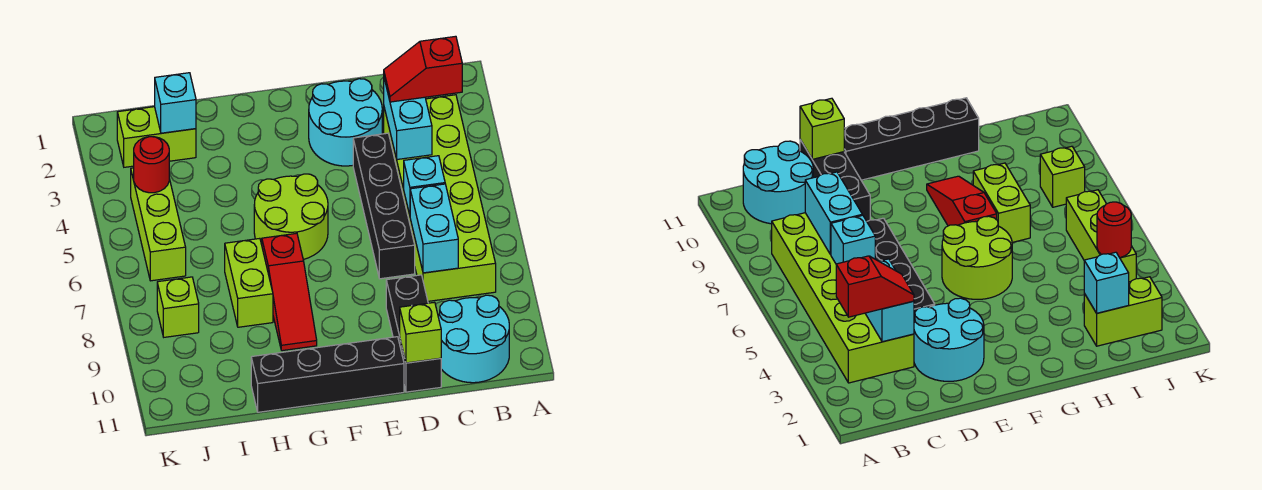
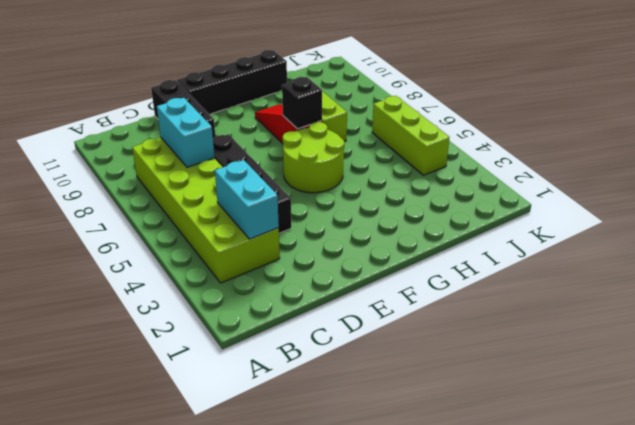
black 1x1 brick [282,77,322,129] -> none
none -> cyan 2x2 round brick [438,295,509,383]
none -> cyan 2x2 round brick [309,79,382,166]
none -> lime 1x2 brick [117,107,196,167]

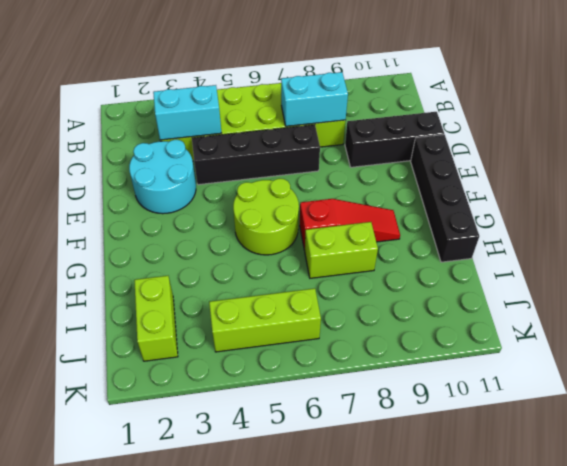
none -> cyan 2x2 round brick [438,295,509,383]
none -> lime 1x1 brick [157,277,199,337]
none -> cyan 1x1 brick [404,156,445,215]

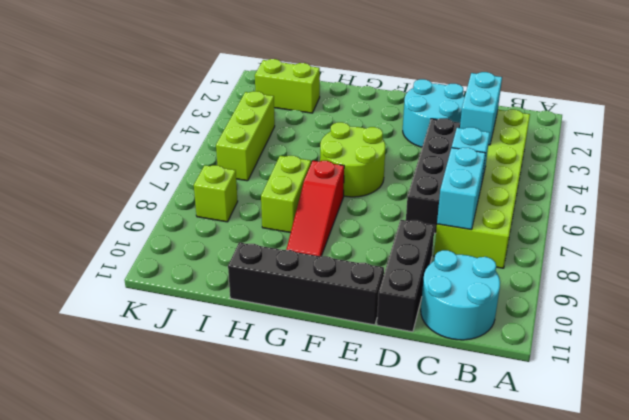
none -> lime 1x1 brick [400,302,441,363]
none -> cyan 1x1 brick [155,73,196,133]
none -> red 1x1 round brick [134,137,169,193]

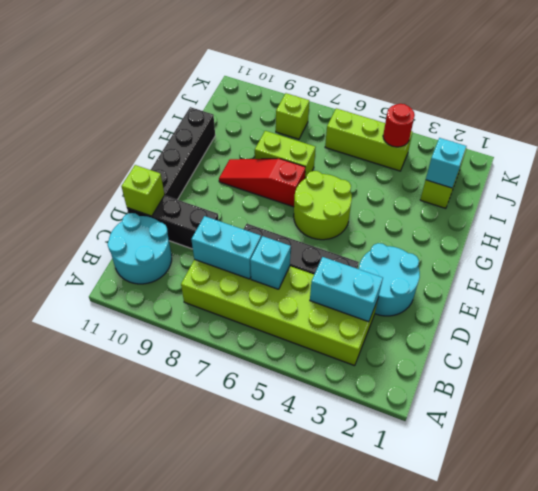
none -> red 1x2 slope [384,36,462,102]

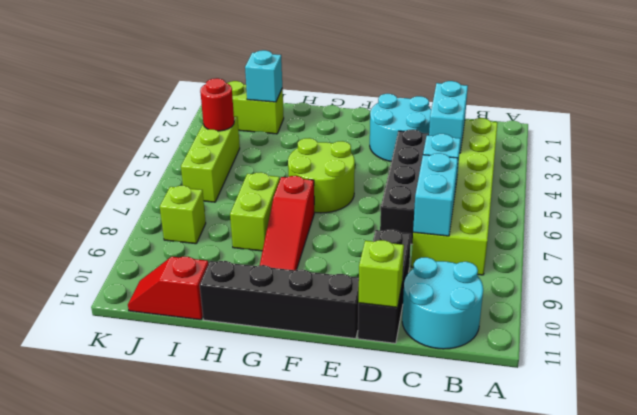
red 1x2 slope [128,257,208,320] -> red 1x2 slope moved to [384,36,462,102]

